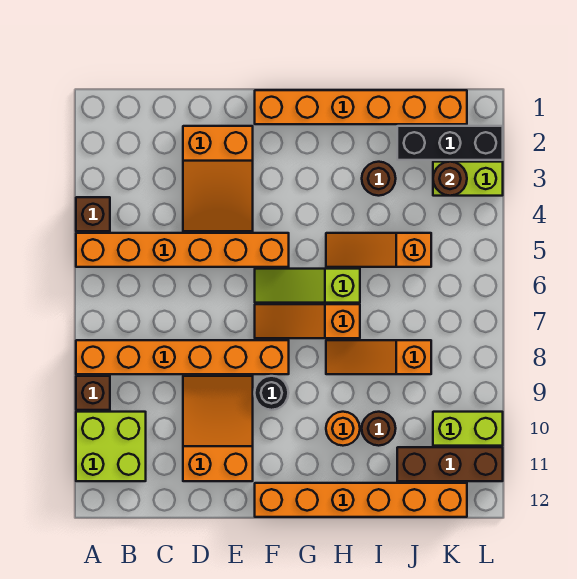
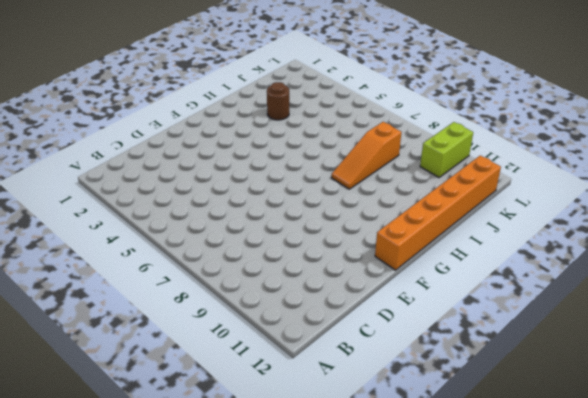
none -> brown 1x1 brick [76,197,110,231]
none -> orange 1x6 brick [76,233,289,267]
none -> orange 1x6 brick [76,340,289,374]

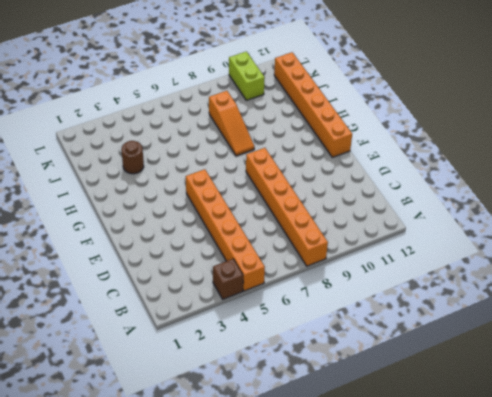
none -> brown 1x1 brick [76,376,110,410]
none -> lime 2x2 brick [76,412,146,481]
none -> orange 2x3 slope [183,126,253,231]

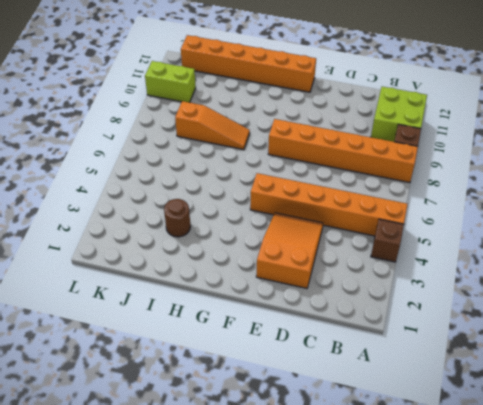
none -> orange 2x3 slope [183,376,253,481]
none -> orange 1x6 brick [255,90,467,124]
none -> lime 1x3 slope [255,269,360,303]

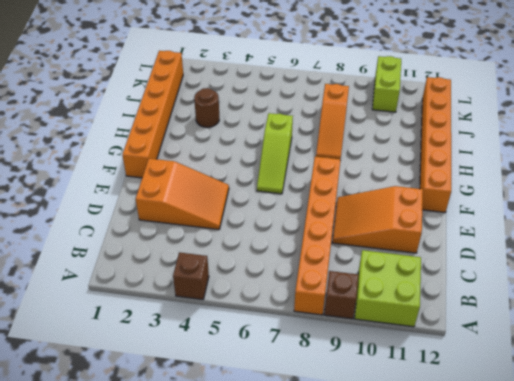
none -> orange 1x6 brick [76,233,289,267]
none -> orange 1x3 slope [255,304,360,338]
none -> black 1x1 round brick [255,376,288,410]

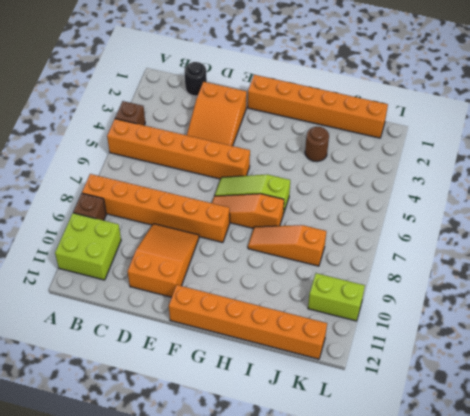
black 1x1 round brick [184,62,207,96] -> black 1x1 round brick moved to [255,376,288,410]
none -> orange 1x3 slope [326,233,431,267]
none -> orange 1x1 round brick [326,412,360,446]
none -> brown 1x1 round brick [362,412,396,446]

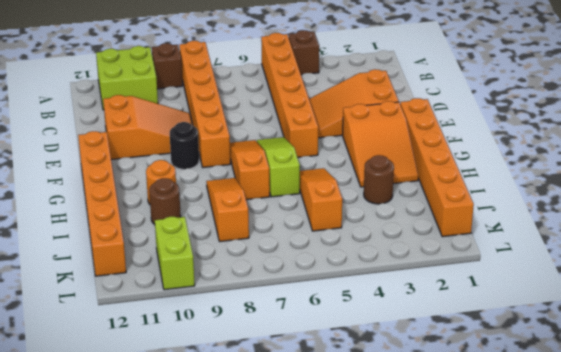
orange 2x3 slope [343,101,418,187] -> none
none -> black 1x3 brick [397,126,503,160]
none -> brown 1x3 brick [397,447,503,481]
none -> lime 1x2 brick [433,162,503,196]

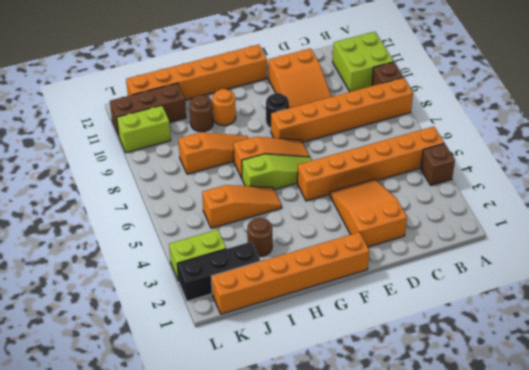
none -> brown 1x1 round brick [433,162,467,196]

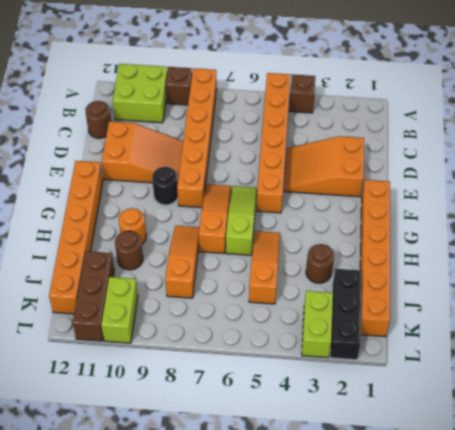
brown 1x1 round brick [85,101,111,138] -> brown 1x1 round brick moved to [433,162,467,196]

